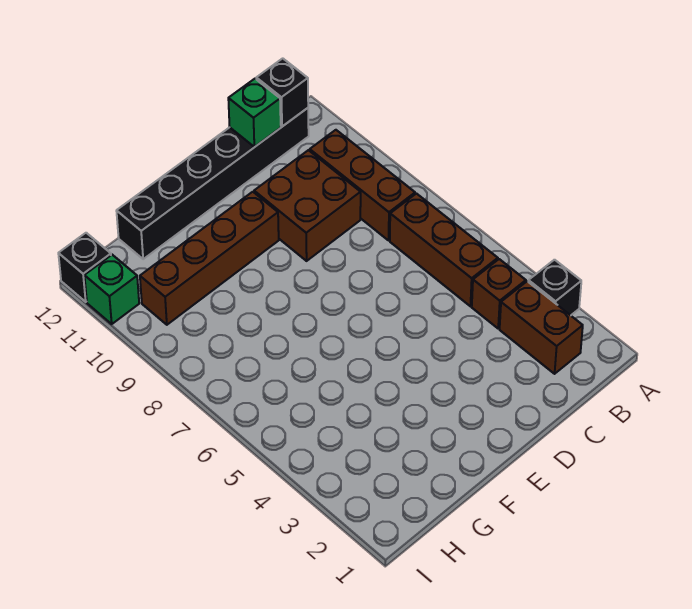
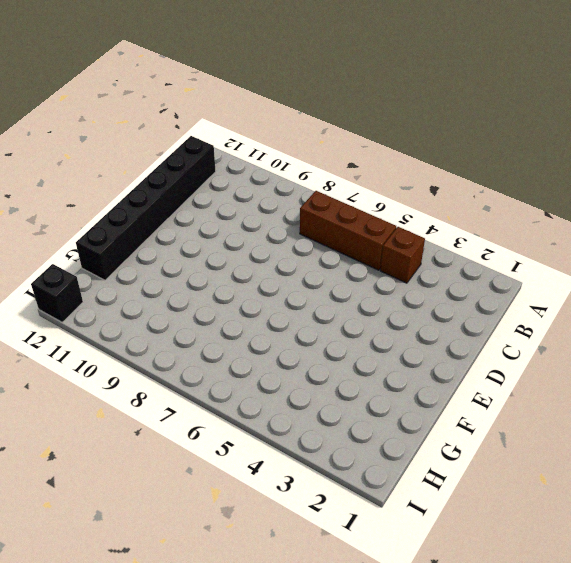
none -> black 1x1 brick [528,260,581,315]
none -> brown 1x2 brick [500,281,583,374]
none -> brown 1x3 brick [310,130,415,240]

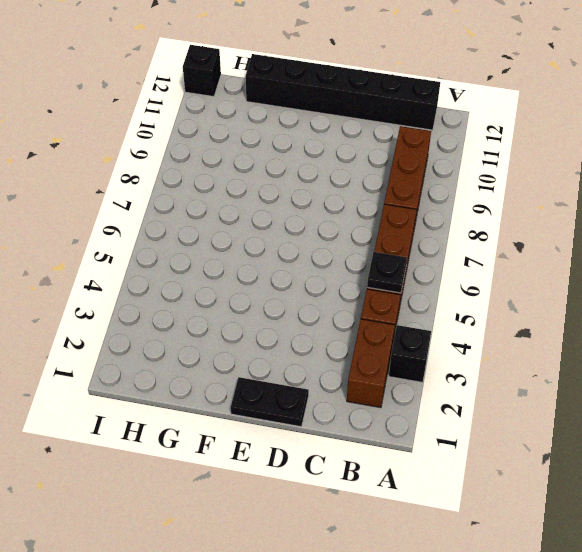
black 1x1 plate [367,252,407,293] -> none
black 1x2 plate [231,377,309,427] -> none
none -> brown 2x2 brick [254,150,361,261]
none -> brown 1x4 brick [140,192,279,325]
none -> green 1x1 brick [84,255,139,324]

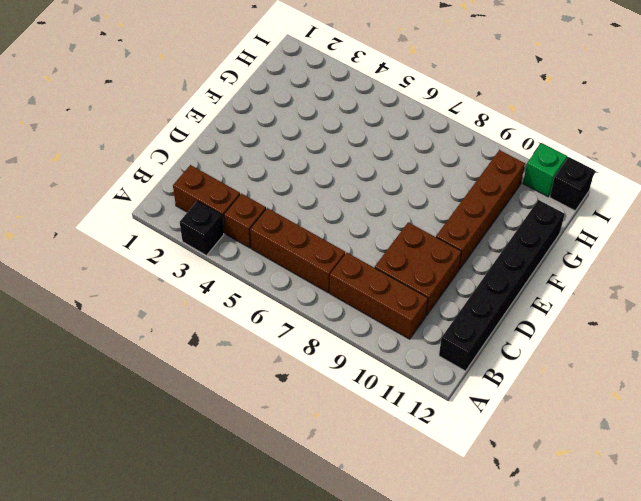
none -> black 1x1 brick [256,58,308,126]
none -> green 1x1 brick [228,79,281,147]

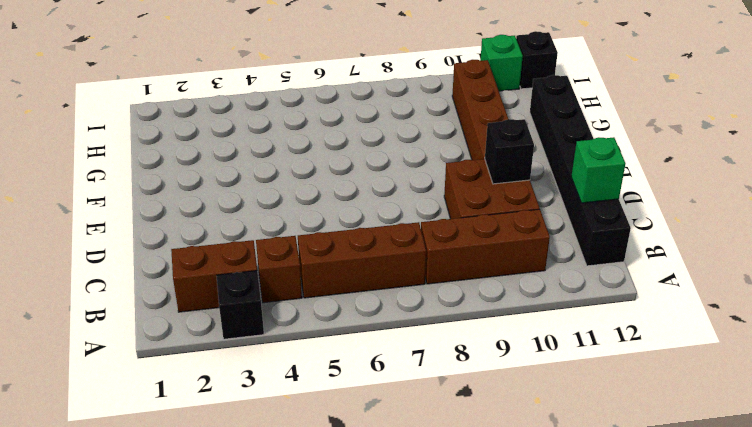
black 1x1 brick [485,119,534,184] -> black 1x1 brick moved to [256,58,308,126]

